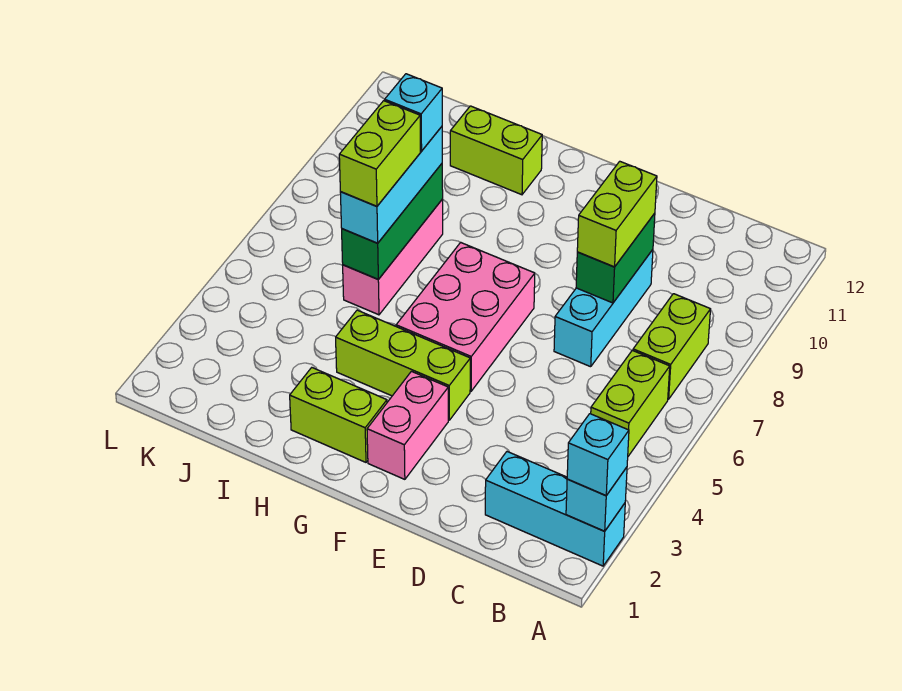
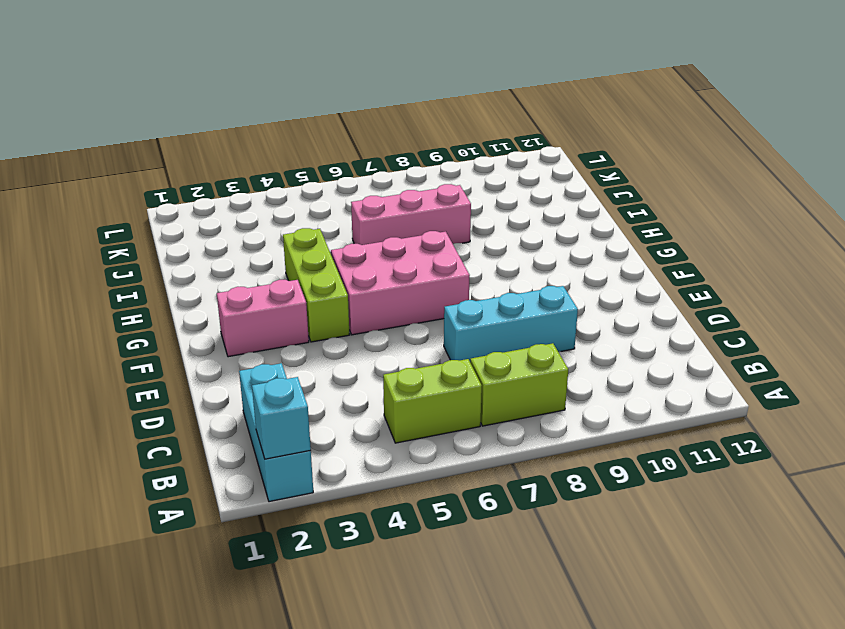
none -> lime 1x2 brick [290,368,387,462]
none -> lime 1x2 brick [450,106,542,195]
none -> green 1x2 brick [576,213,655,303]

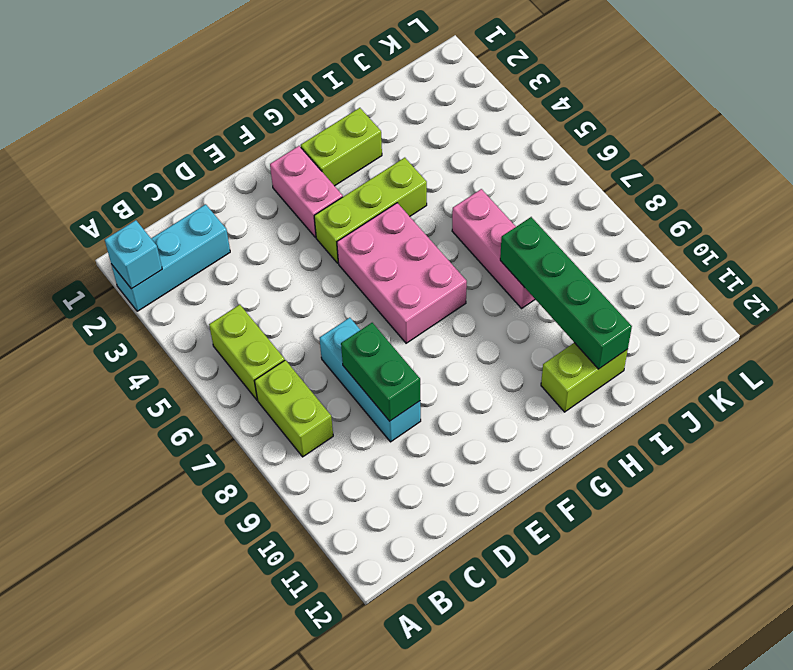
green 1x4 brick [500,217,632,369] -> green 1x3 brick [342,164,443,279]
none -> cyan 1x1 brick [567,414,629,496]
none -> lime 1x2 brick [577,161,657,267]
none -> cyan 1x3 brick [340,127,442,243]

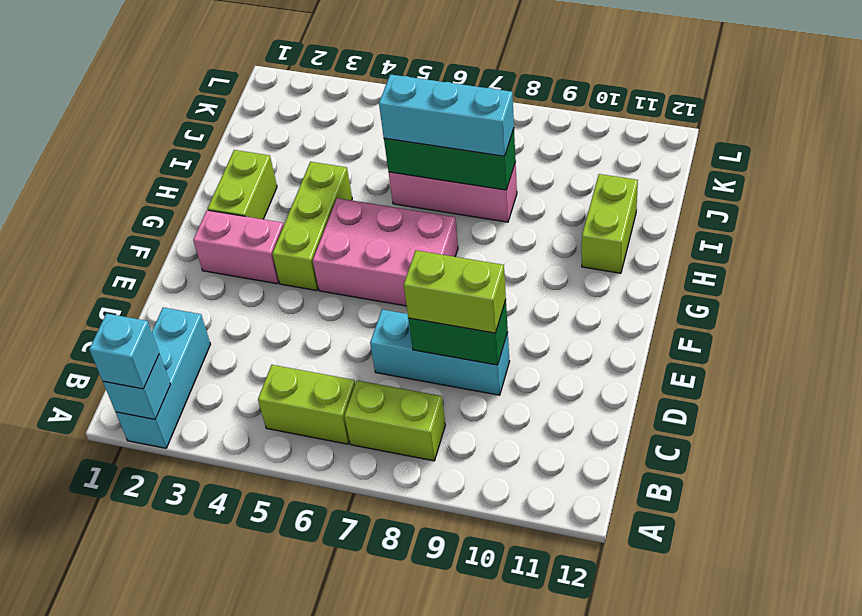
none -> lime 1x2 brick [339,101,420,206]
none -> cyan 1x1 brick [385,74,442,151]

